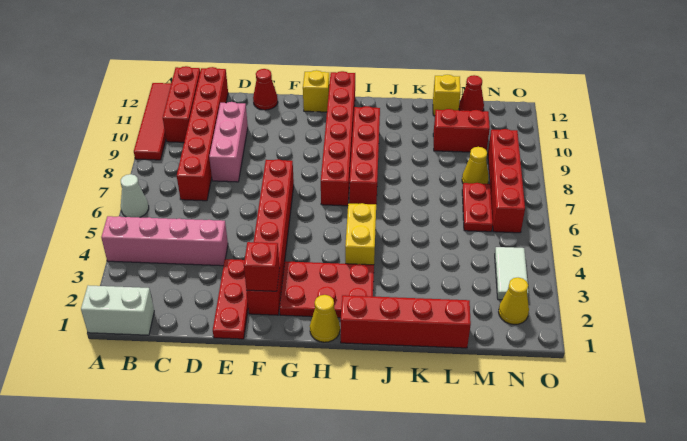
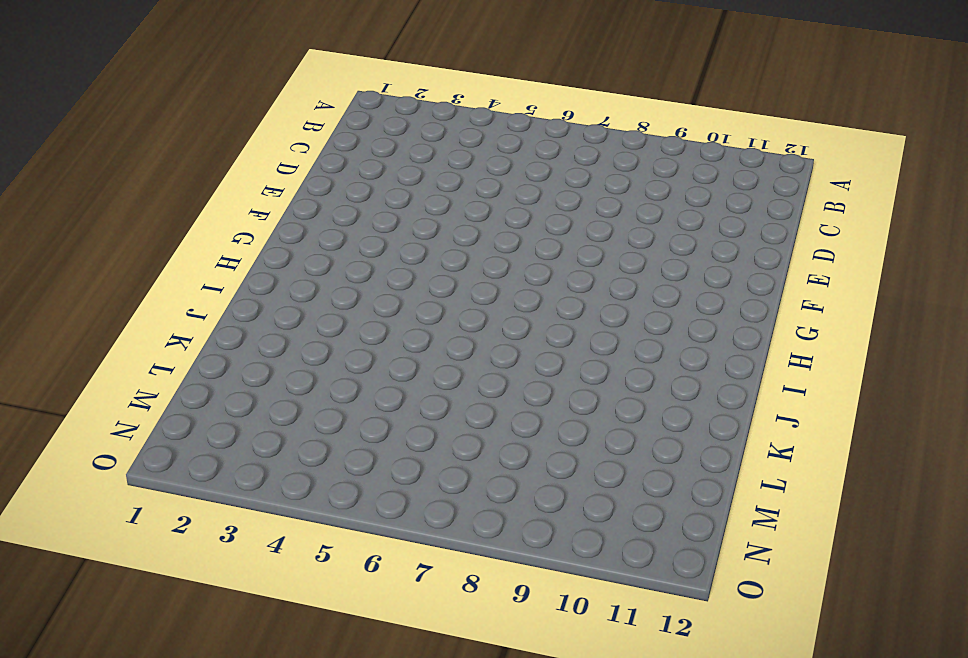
none -> white 1x2 brick [81,285,154,335]
none -> pink 1x4 brick [101,216,228,266]
none -> white 1x1 cone [121,174,149,217]

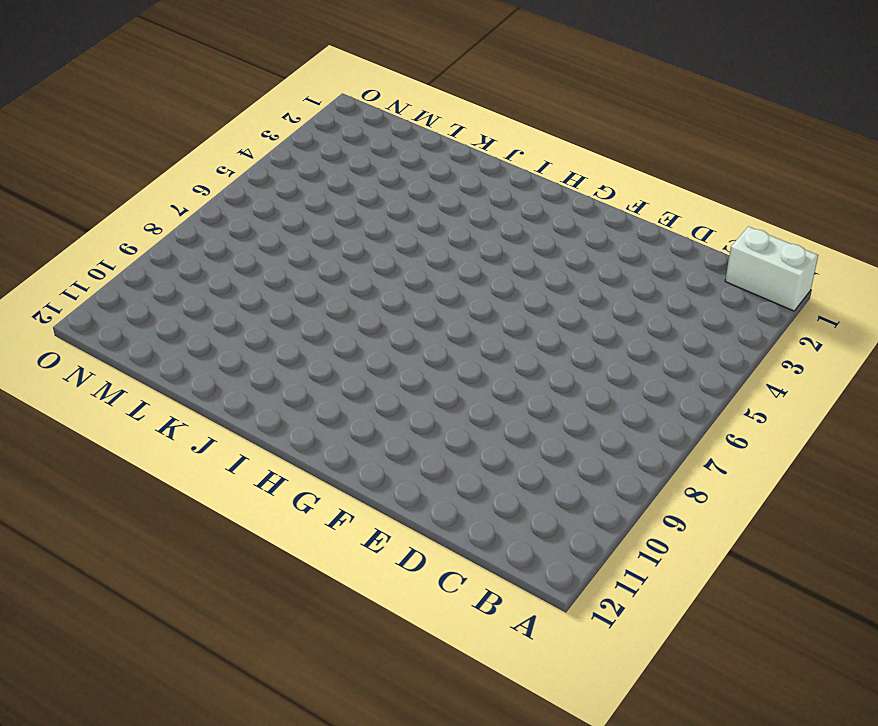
none -> pink 1x4 brick [101,216,228,266]
none -> white 1x1 cone [121,174,149,217]
none -> red 1x4 tile [134,83,171,160]

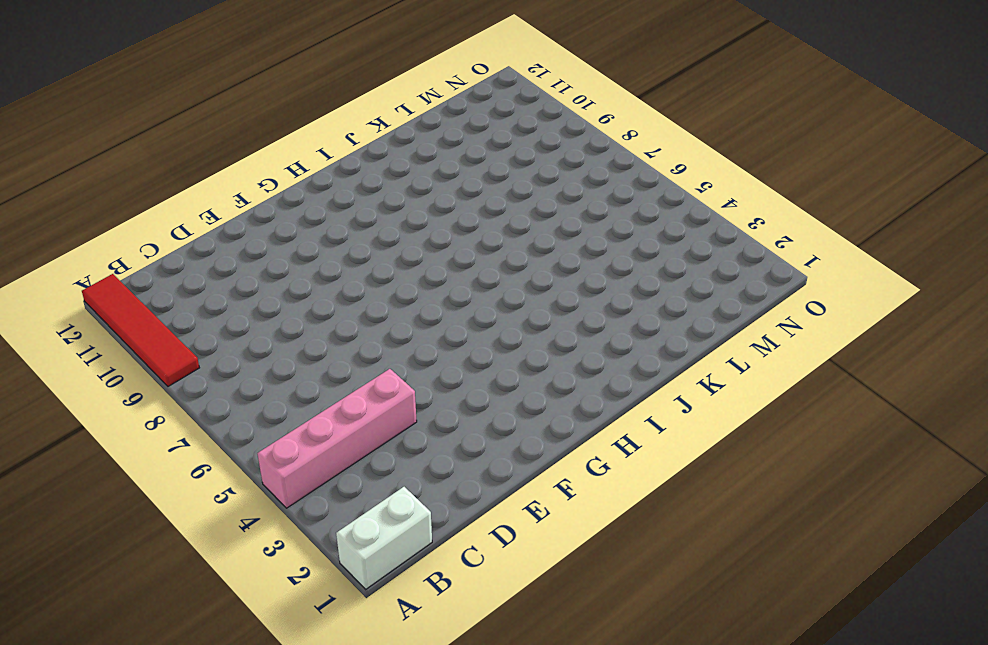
none -> white 1x1 cone [121,174,149,217]
none -> red 1x3 brick [163,66,200,142]
none -> red 1x6 brick [177,67,228,201]

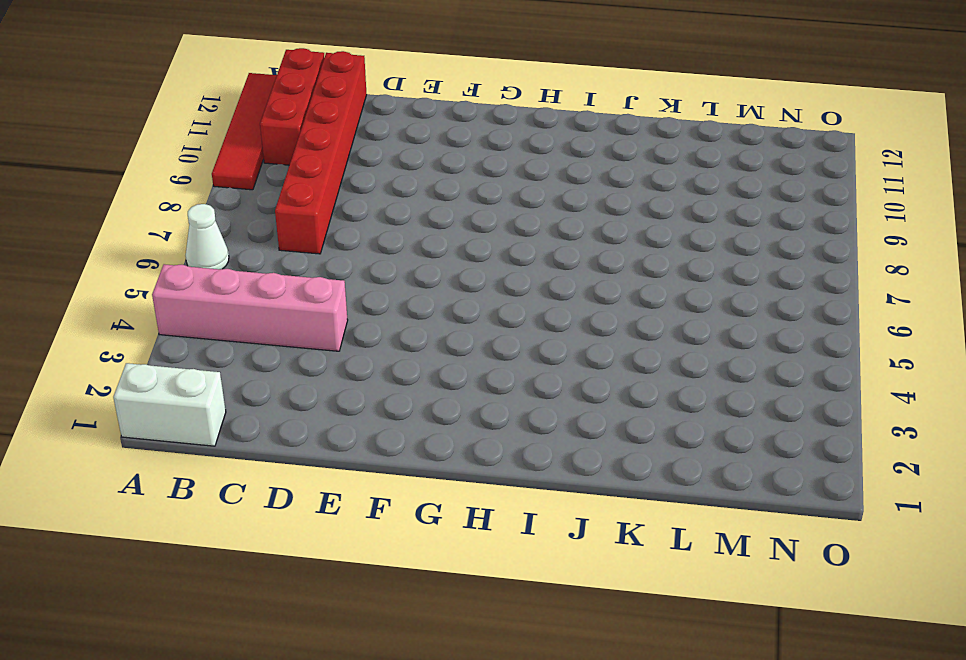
none -> pink 1x3 brick [209,102,248,182]
none -> red 1x3 plate [213,259,248,339]
none -> red 1x1 cone [253,69,278,110]

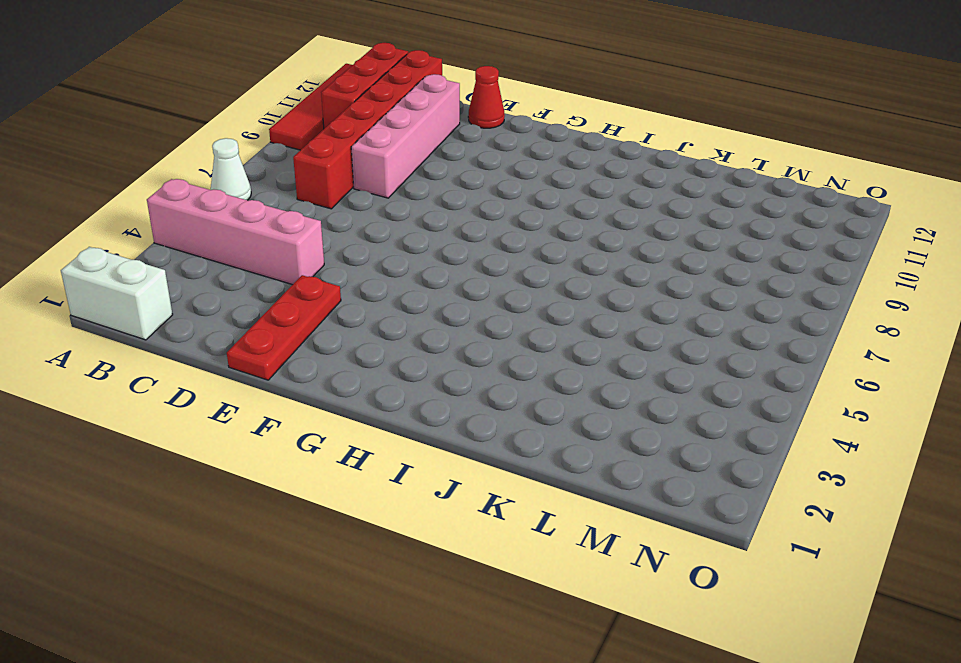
pink 1x4 brick [351,74,460,198] -> pink 1x3 brick [209,102,248,182]
none -> red 1x6 brick [246,159,294,315]
none -> red 2x3 plate [279,261,374,318]
none -> yellow 1x1 brick [303,70,329,112]

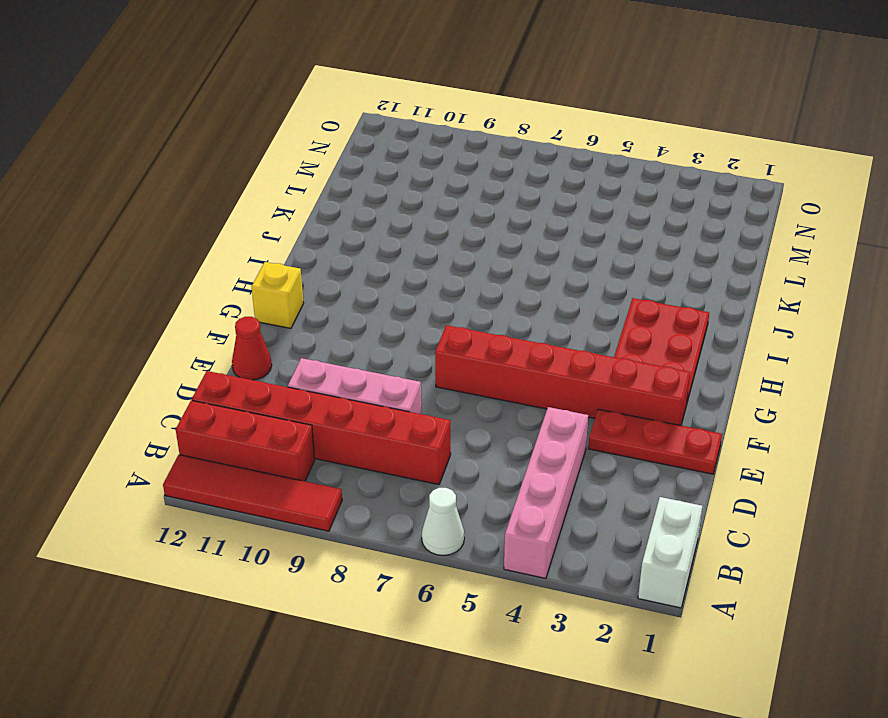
none -> yellow 1x1 cone [310,295,340,342]
none -> red 1x6 brick [321,71,355,206]
none -> red 1x4 brick [341,295,471,348]

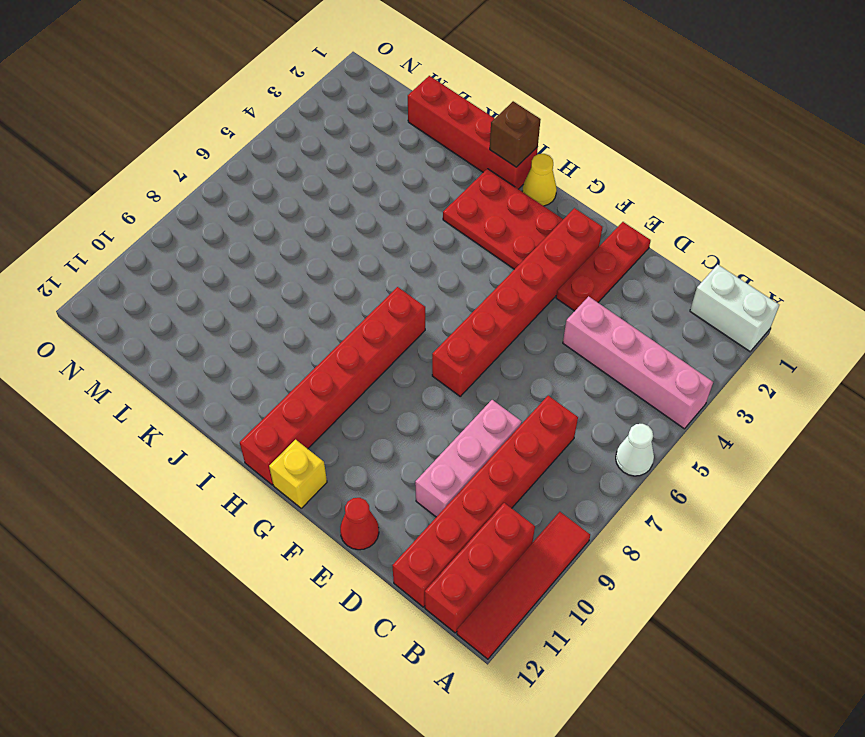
brown 1x1 brick [490,101,541,167] -> none
none -> yellow 1x2 brick [345,203,376,265]
none -> red 1x4 brick [349,106,380,204]
none -> red 1x2 brick [433,109,490,152]

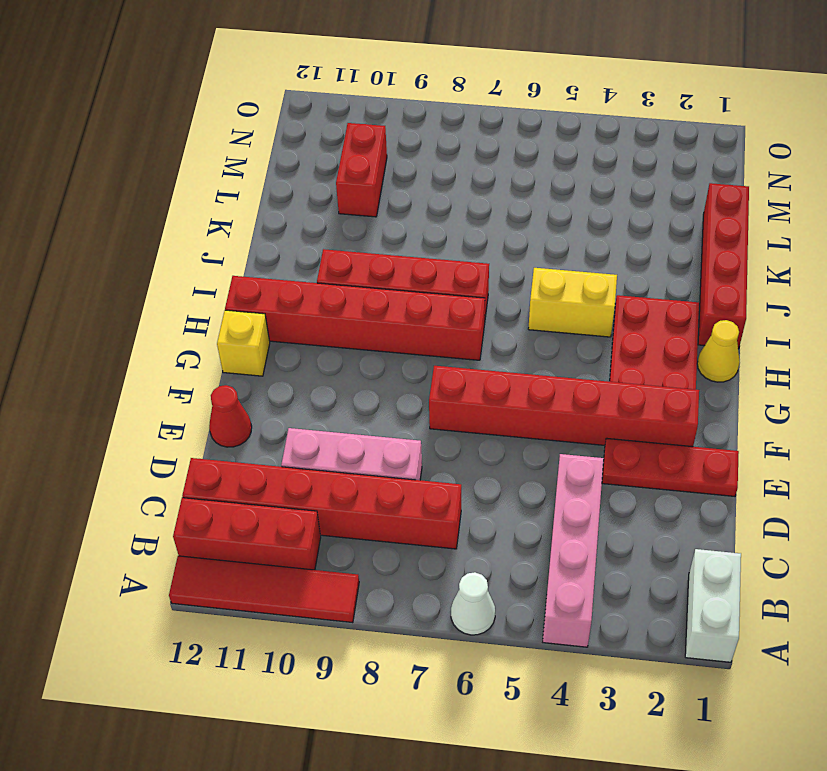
none -> yellow 1x1 brick [433,75,460,116]
none -> red 1x2 plate [462,183,493,232]
none -> yellow 1x1 cone [462,147,489,184]

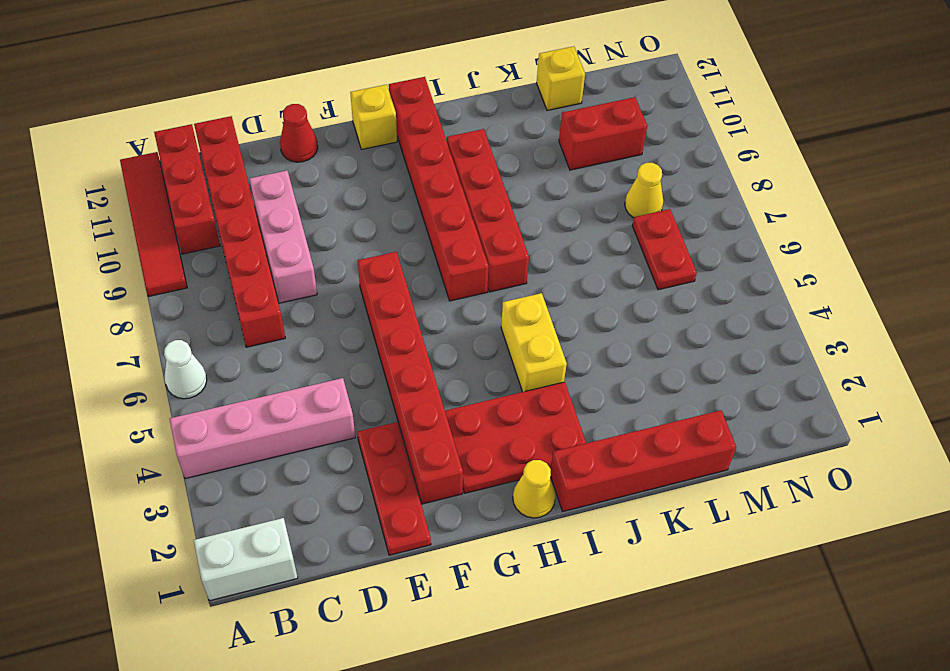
none -> red 1x1 cone [459,75,484,111]
none -> yellow 1x1 cone [499,278,529,325]
none -> white 1x2 tile [495,247,529,300]

